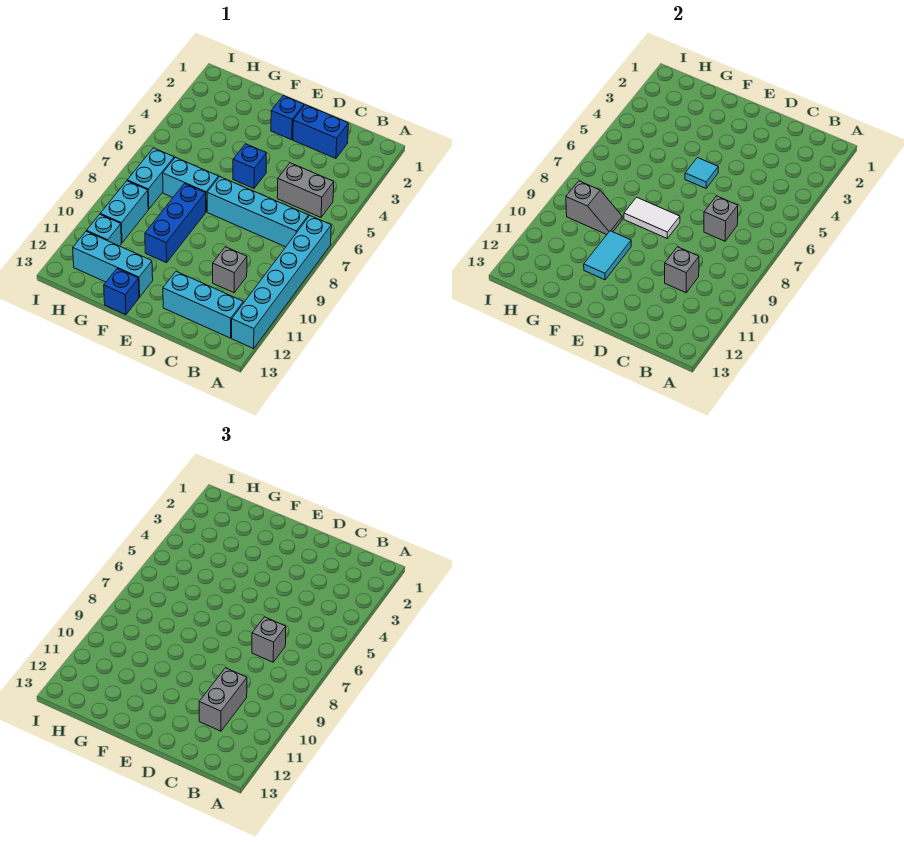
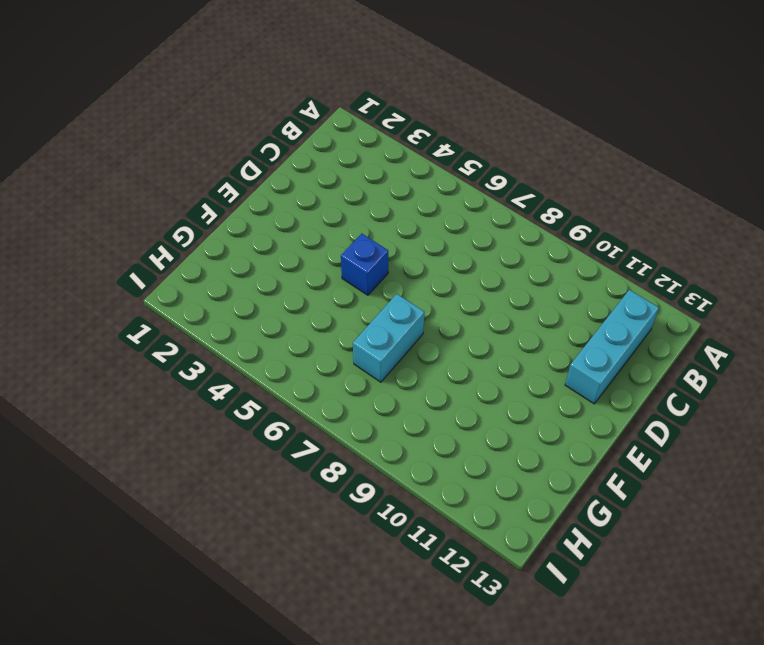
none -> cyan 1x6 brick [232,216,331,349]
none -> grey 1x2 brick [277,163,334,217]
none -> cyan 1x4 brick [207,177,309,247]

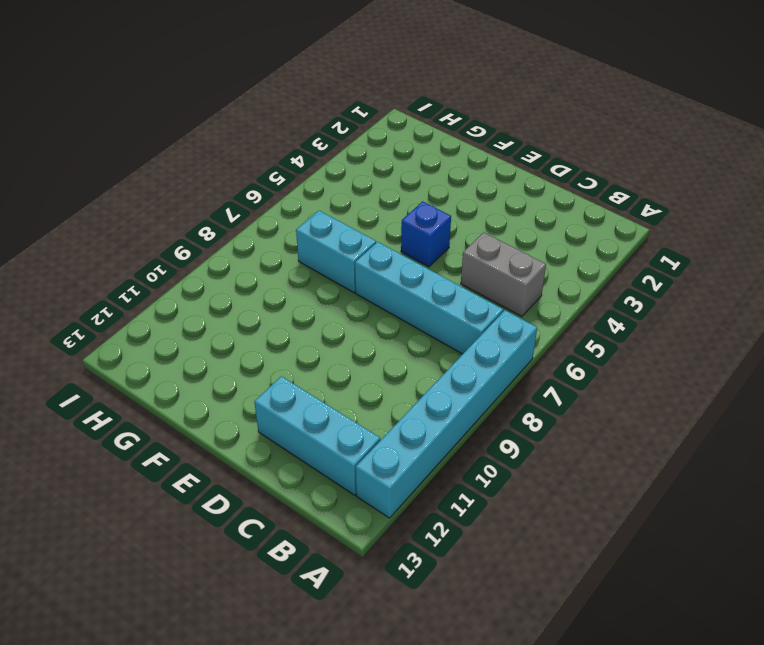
none -> blue 1x2 brick [293,105,348,158]
none -> grey 1x1 brick [213,247,247,293]
none -> blue 1x1 brick [271,96,304,140]

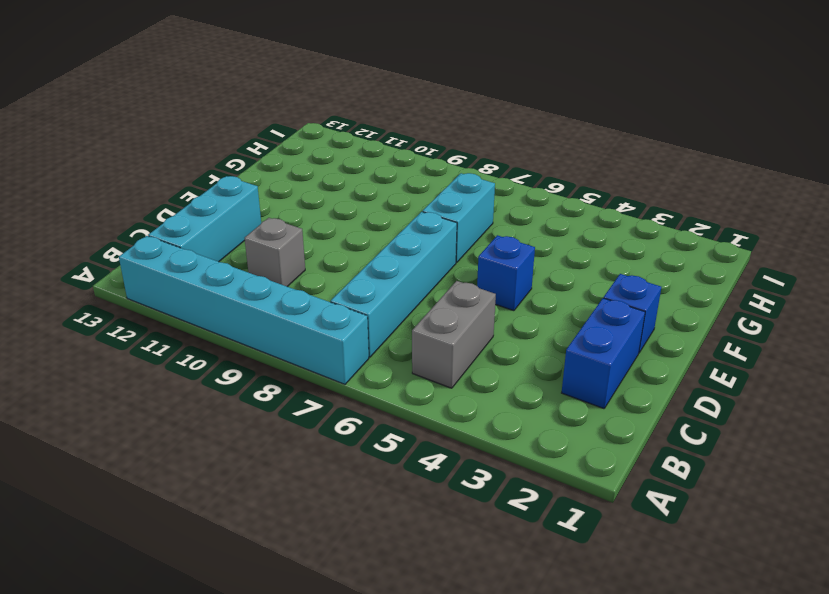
none -> blue 1x3 brick [145,184,206,263]
none -> cyan 1x3 brick [73,231,153,297]
none -> blue 1x1 brick [104,269,139,315]

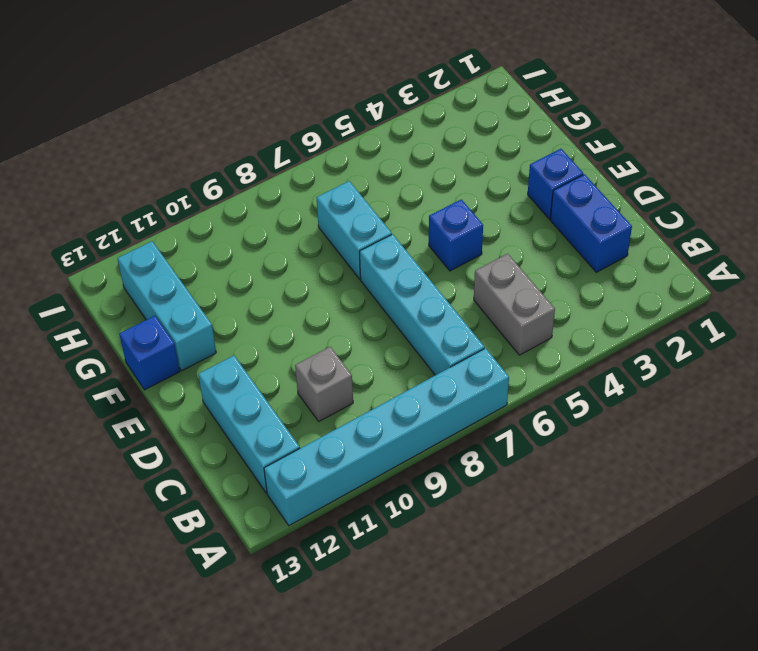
none -> blue 1x3 brick [145,184,206,263]
none -> cyan 1x2 brick [127,148,174,209]
none -> cyan 1x2 brick [100,181,148,243]

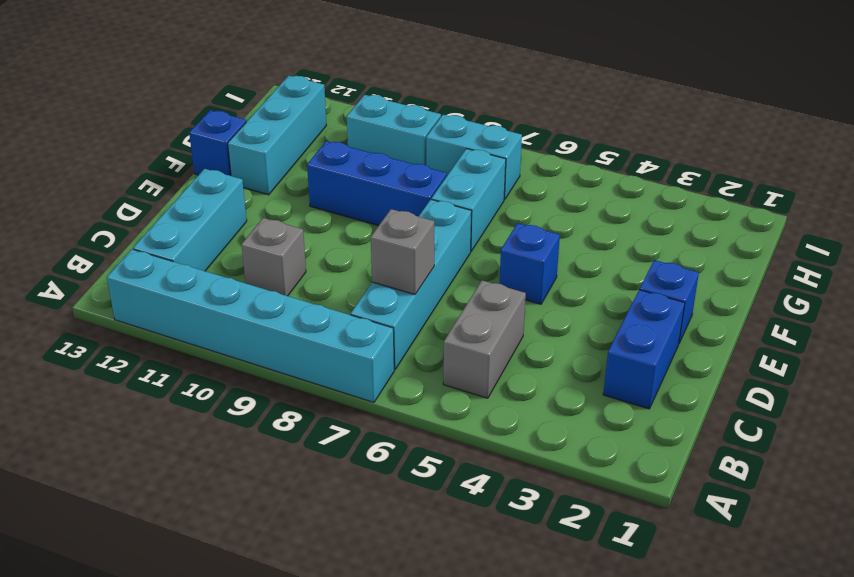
none -> cyan 1x1 brick [87,214,122,246]
none -> grey 1x1 brick [665,247,699,293]
none -> cyan 1x1 tile [685,158,718,188]

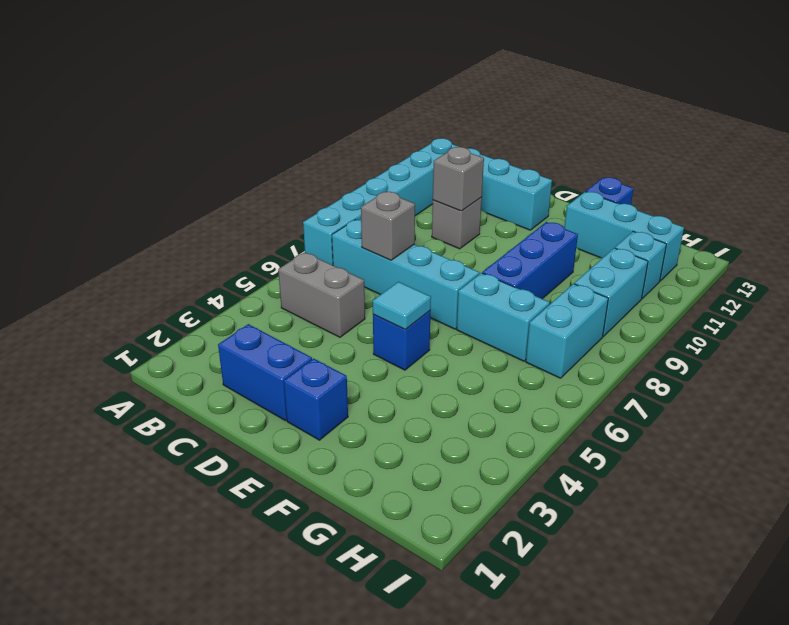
none -> white 1x2 tile [624,197,680,238]
none -> cyan 1x2 tile [584,231,631,280]
none -> grey 1x2 slope [566,181,622,235]

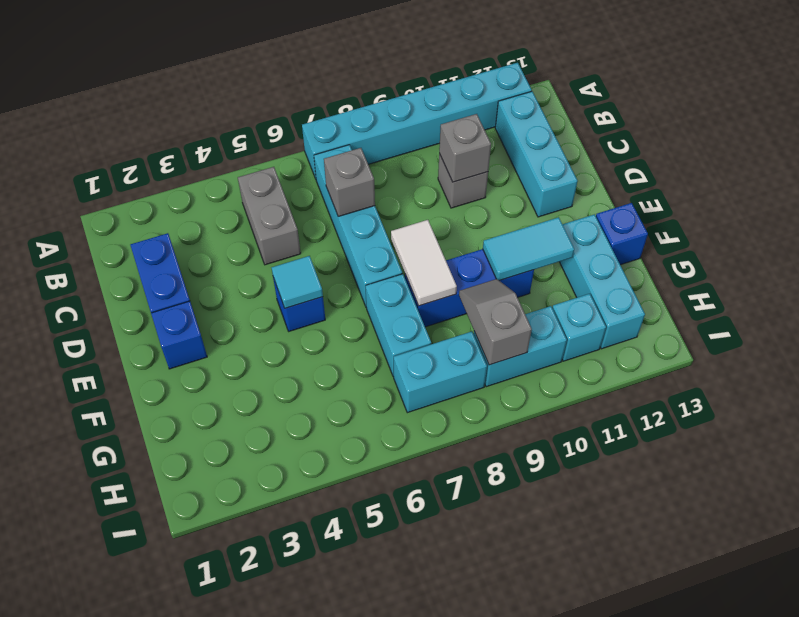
none -> grey 1x1 brick [252,617,286,662]
none -> grey 1x2 brick [199,668,247,731]

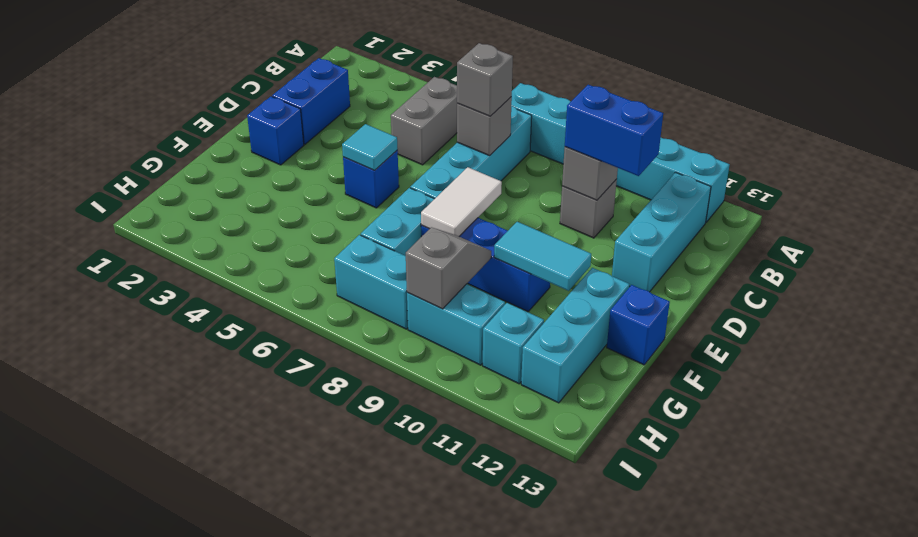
blue 1x2 brick [565,85,663,176] -> grey 1x2 brick [199,668,247,731]

